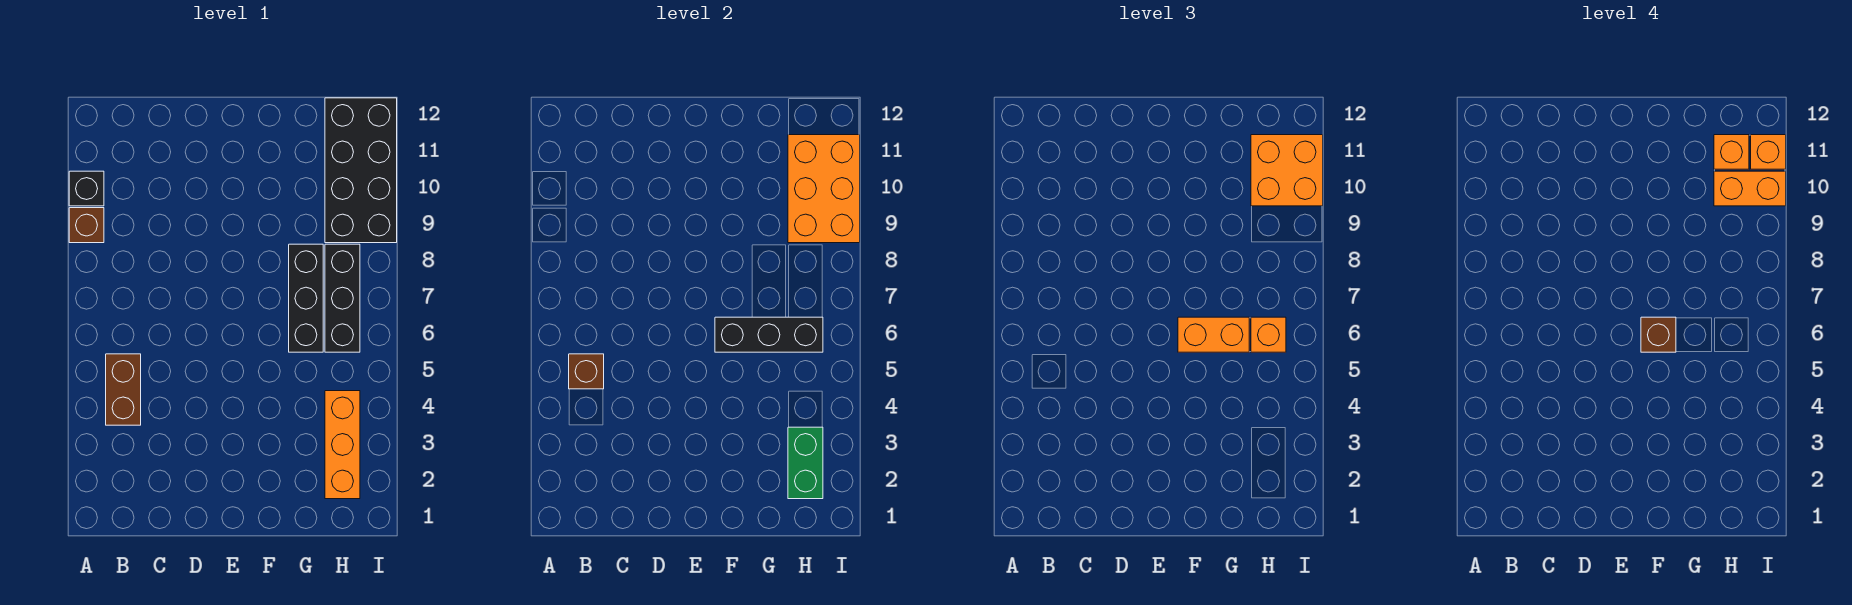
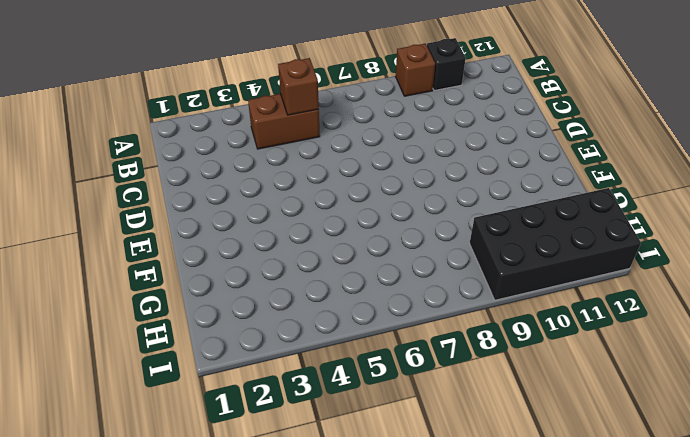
none -> black 1x3 brick [289,244,323,352]
none -> orange 1x3 brick [325,391,360,499]
none -> black 1x3 brick [325,244,360,352]

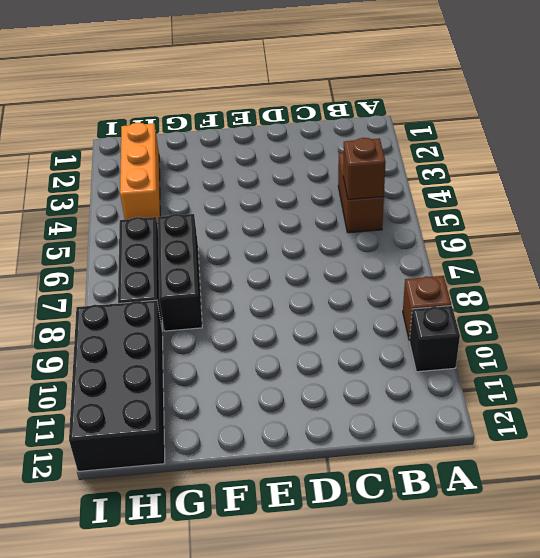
none -> black 1x3 brick [715,317,823,352]
none -> green 1x2 brick [788,427,823,499]
none -> orange 2x3 brick [788,135,860,243]

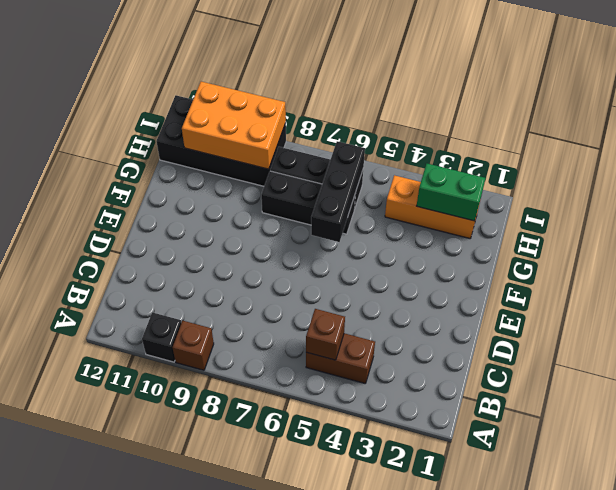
none -> orange 1x2 brick [1178,317,1249,352]
none -> orange 1x1 brick [1251,317,1286,352]
none -> orange 2x2 brick [1251,135,1323,206]

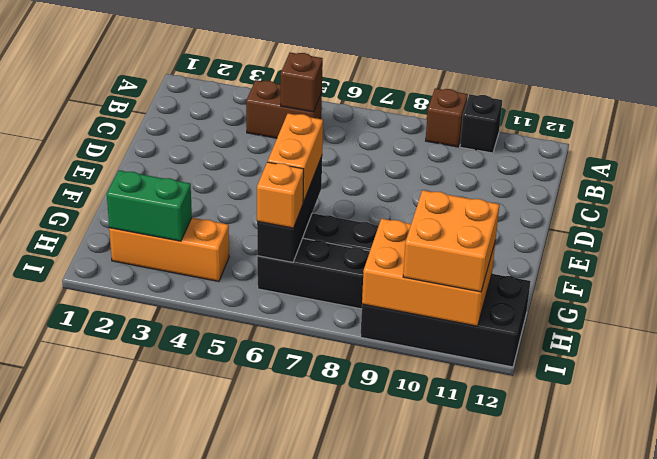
none -> brown 1x1 brick [1641,317,1676,352]
none -> orange 1x2 brick [1714,171,1786,206]
none -> orange 1x1 brick [1714,135,1749,169]

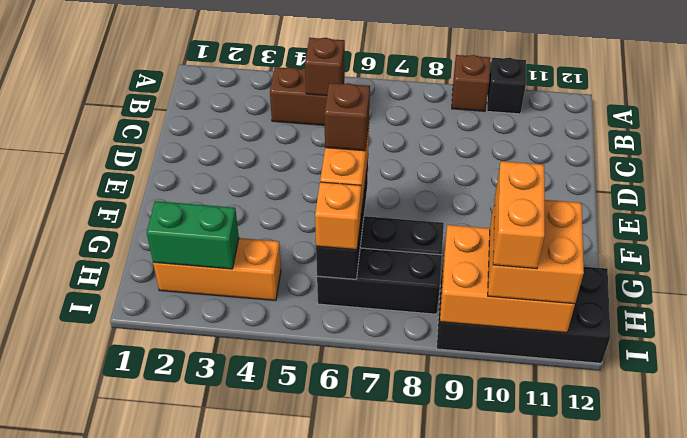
none -> orange 1x1 brick [1714,135,1749,169]
none -> orange 1x1 brick [1751,135,1786,169]

